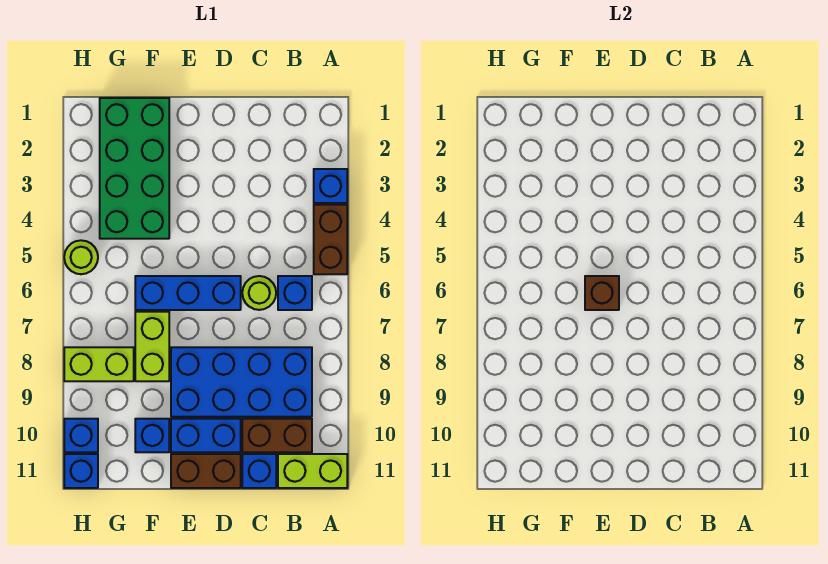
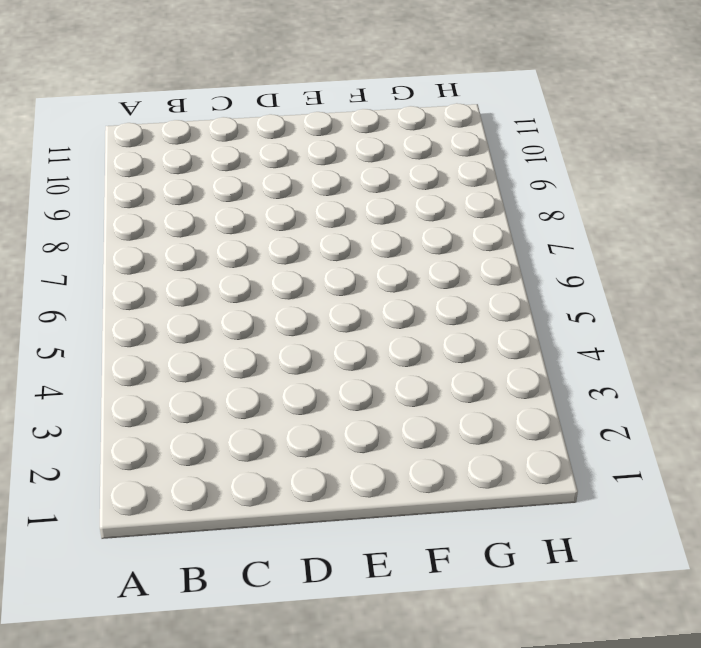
none -> blue 1x1 brick [314,169,347,203]
none -> brown 1x2 brick [314,205,347,274]
none -> lime 1x2 brick [278,454,347,488]

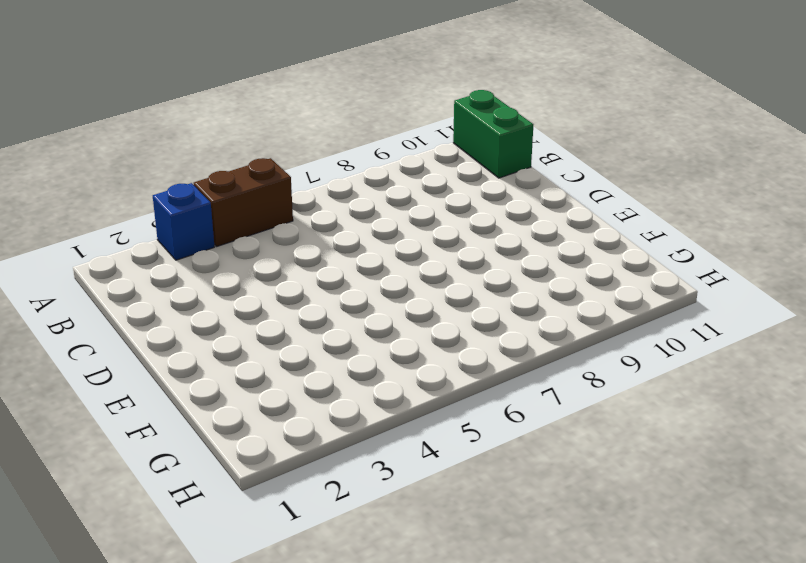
green 1x2 brick [453,90,533,178] -> lime 1x2 brick [278,454,347,488]
none -> blue 1x1 brick [278,276,312,310]
none -> blue 2x4 brick [171,347,312,417]
none -> brown 1x2 brick [242,419,312,452]

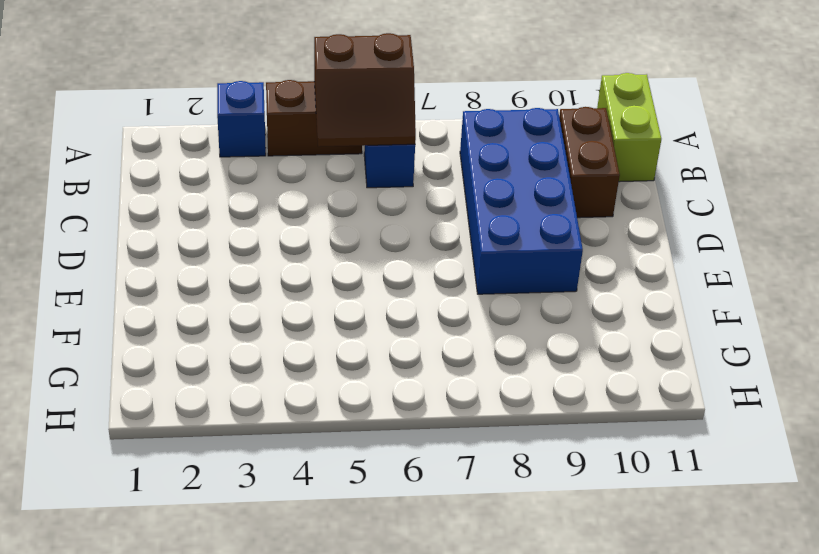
brown 2x2 slope [314,33,416,147] -> none
none -> lime 1x1 round brick [242,276,276,310]
none -> blue 1x1 brick [242,454,276,488]
none -> blue 1x3 brick [135,276,241,310]

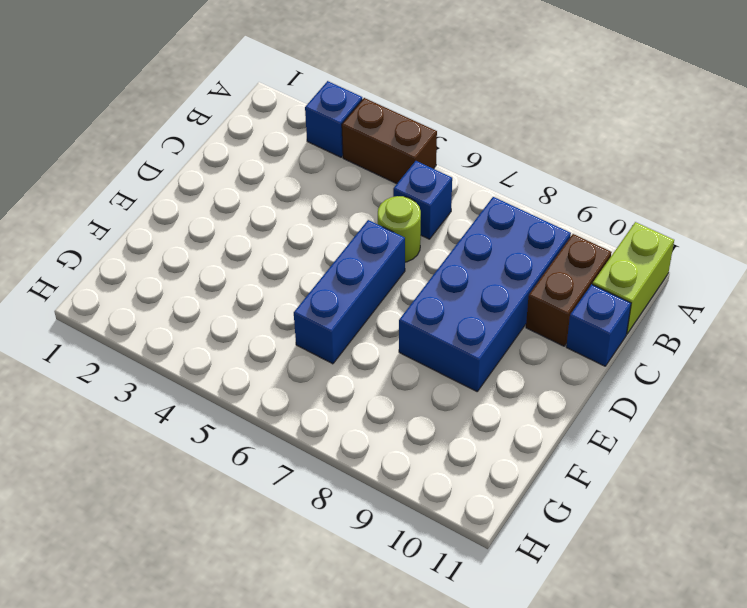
none -> blue 1x2 brick [171,419,241,452]
none -> brown 1x2 brick [171,454,241,488]
none -> green 2x4 brick [100,98,169,239]

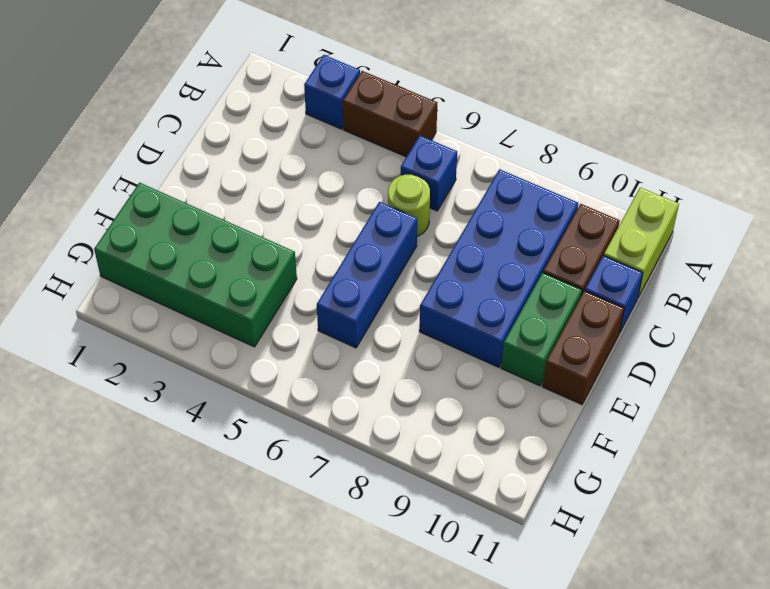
green 1x2 brick [501,273,582,386] -> blue 1x2 brick [171,419,241,452]
none -> lime 1x2 brick [135,312,169,381]
none -> blue 1x1 brick [135,419,169,452]
none -> lime 1x2 brick [64,347,134,381]

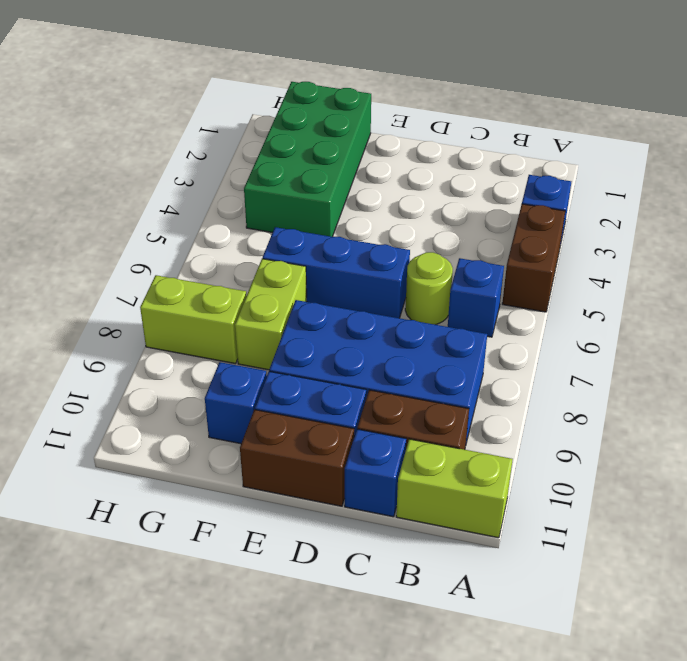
none -> lime 1x1 round brick [64,240,98,274]
none -> blue 1x1 brick [64,419,98,452]
none -> blue 1x1 brick [64,454,98,488]

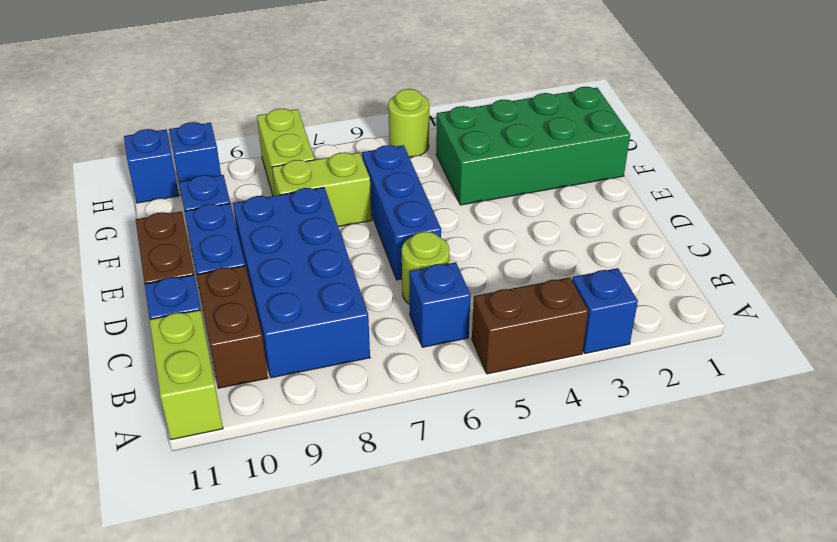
none -> brown 1x1 brick [585,276,619,310]

